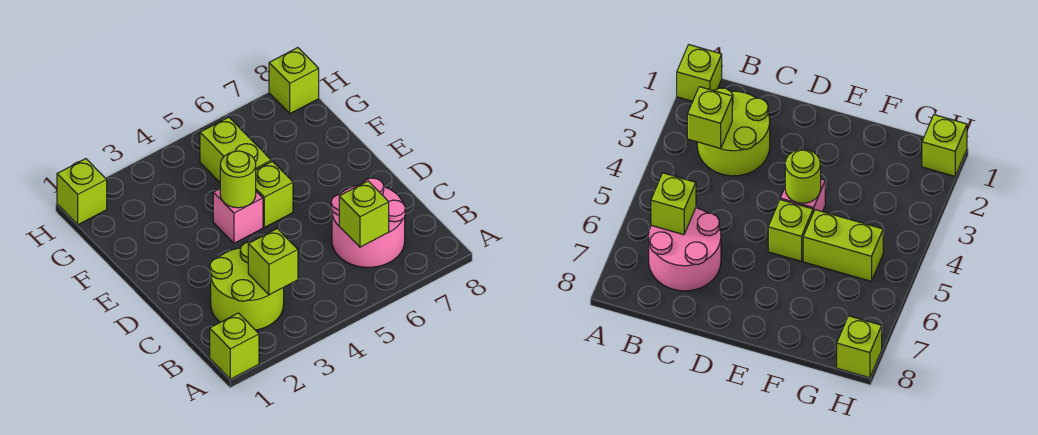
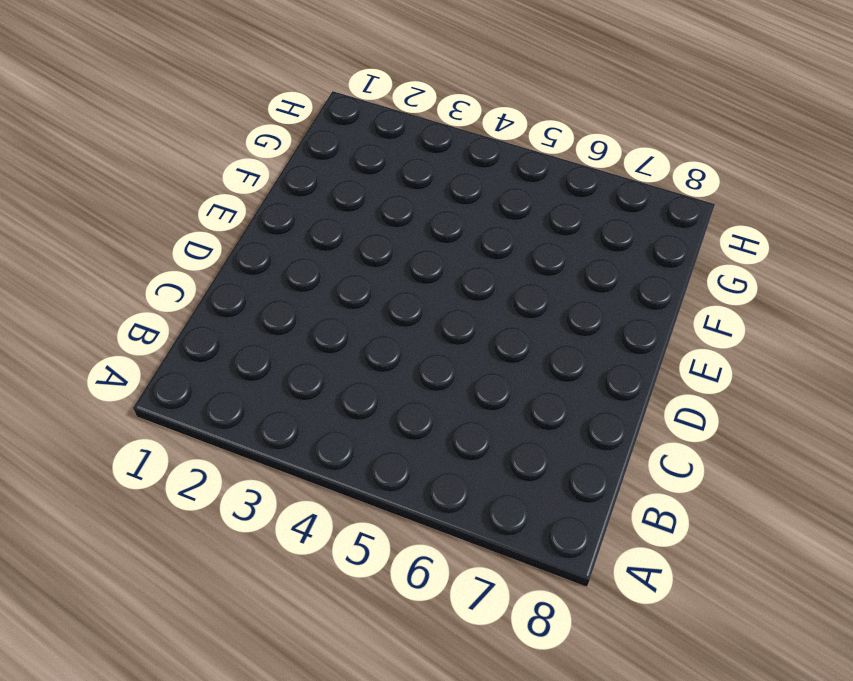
none -> lime 1x1 brick [210,313,259,379]
none -> lime 2x2 round brick [210,242,284,330]

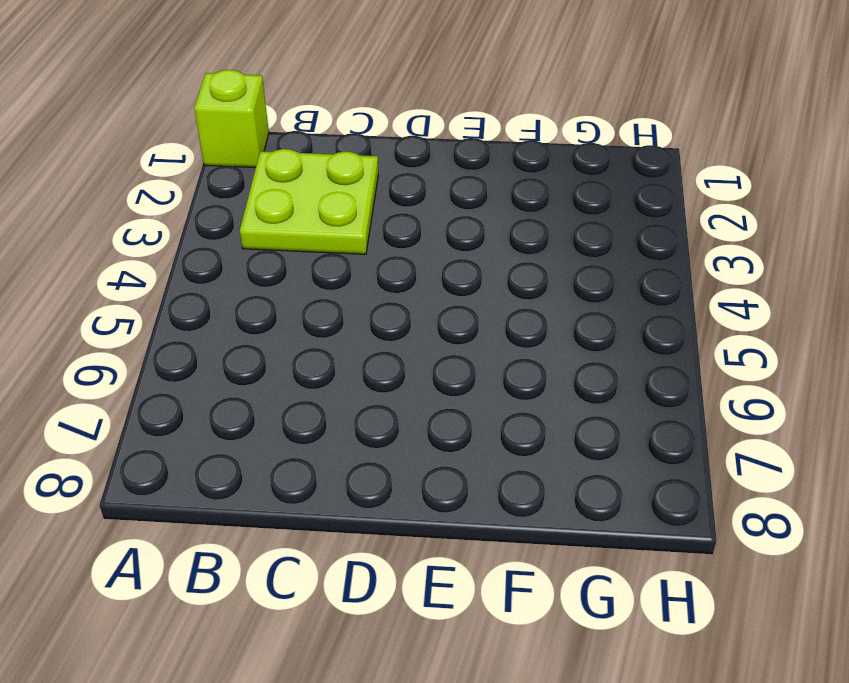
lime 2x2 plate [240,149,378,254] -> lime 2x2 round brick [210,242,284,330]
none -> pink 2x2 round brick [331,178,405,267]
none -> pink 1x1 brick [213,189,263,243]

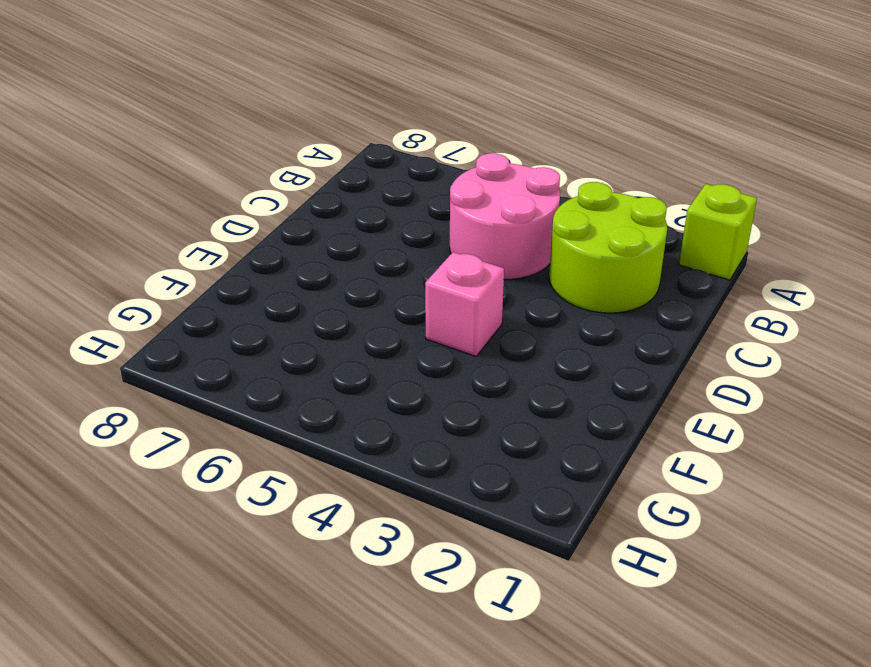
pink 2x2 round brick [450,153,560,279] -> pink 2x2 round brick moved to [331,178,405,267]
none -> lime 1x1 brick [256,161,293,227]
none -> lime 1x2 brick [200,117,271,182]

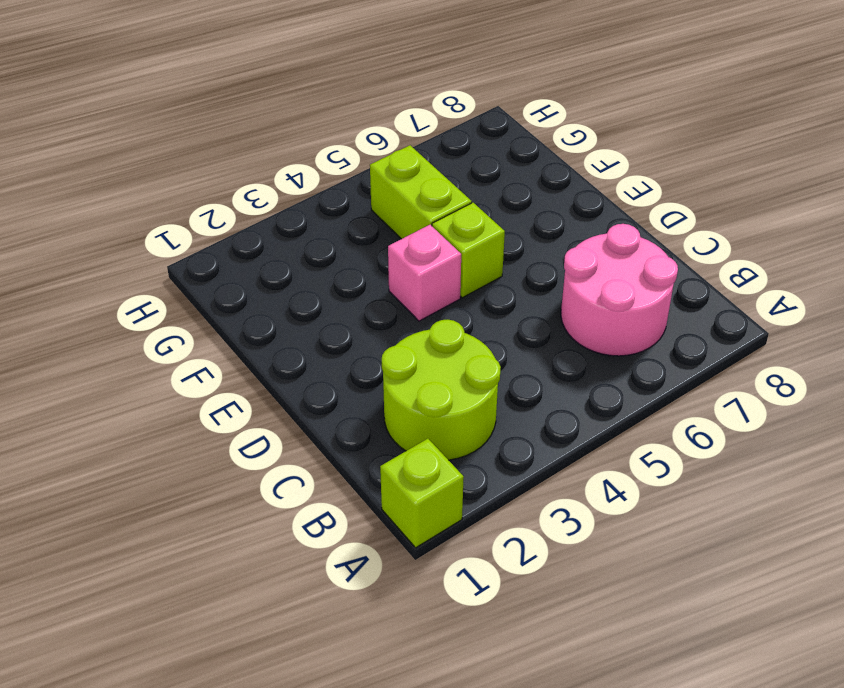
none -> lime 1x1 brick [57,159,107,225]
none -> lime 1x1 brick [269,48,319,114]

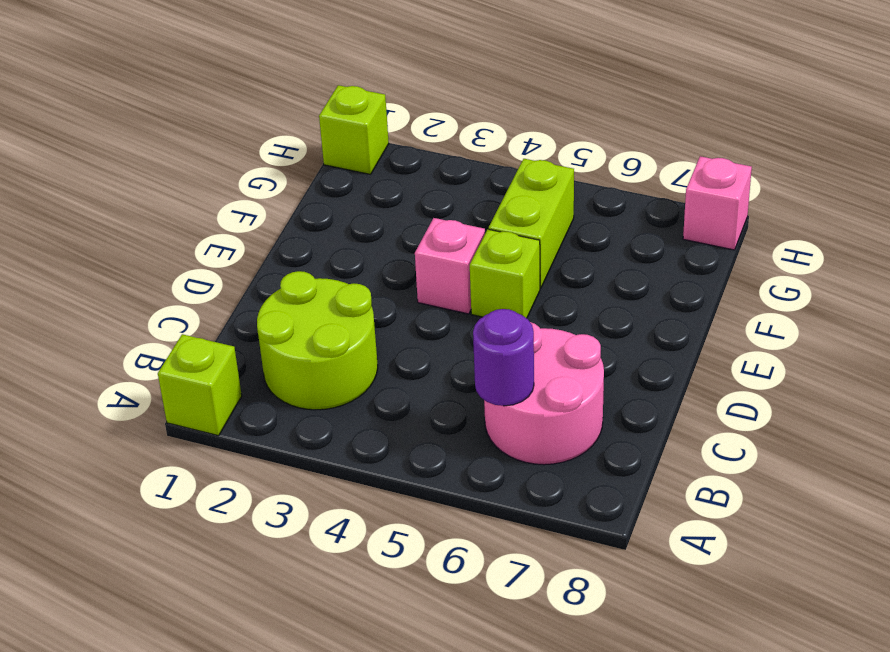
purple 1x1 round brick [473,309,534,406] -> lime 1x1 brick [339,181,389,247]
pink 1x1 brick [683,156,752,250] -> lime 1x1 brick [269,48,319,114]
none -> lime 1x1 brick [248,229,298,295]
none -> lime 1x1 round brick [220,151,256,208]

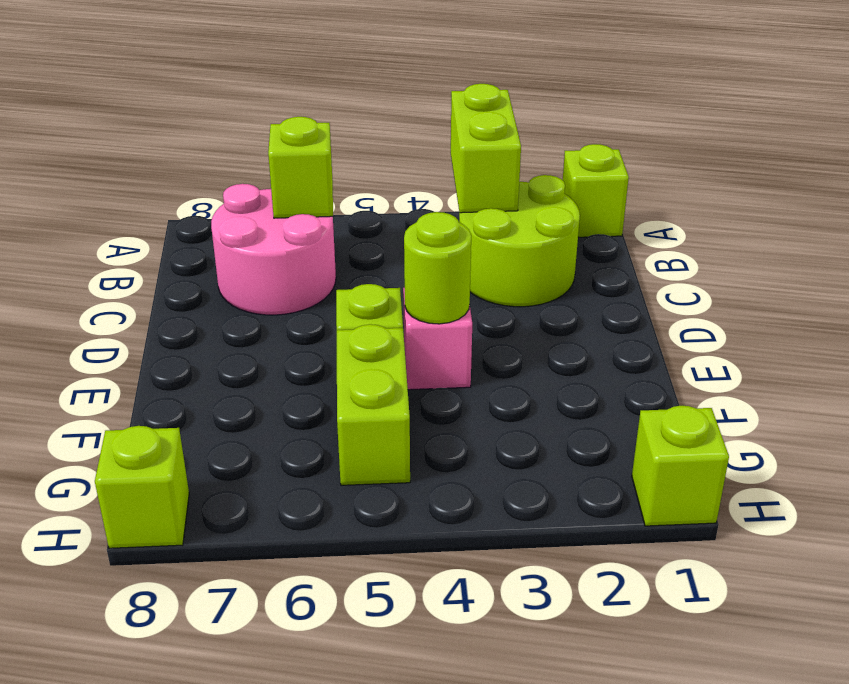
lime 1x2 brick [451,84,521,213] -> lime 1x1 brick [248,229,298,295]

